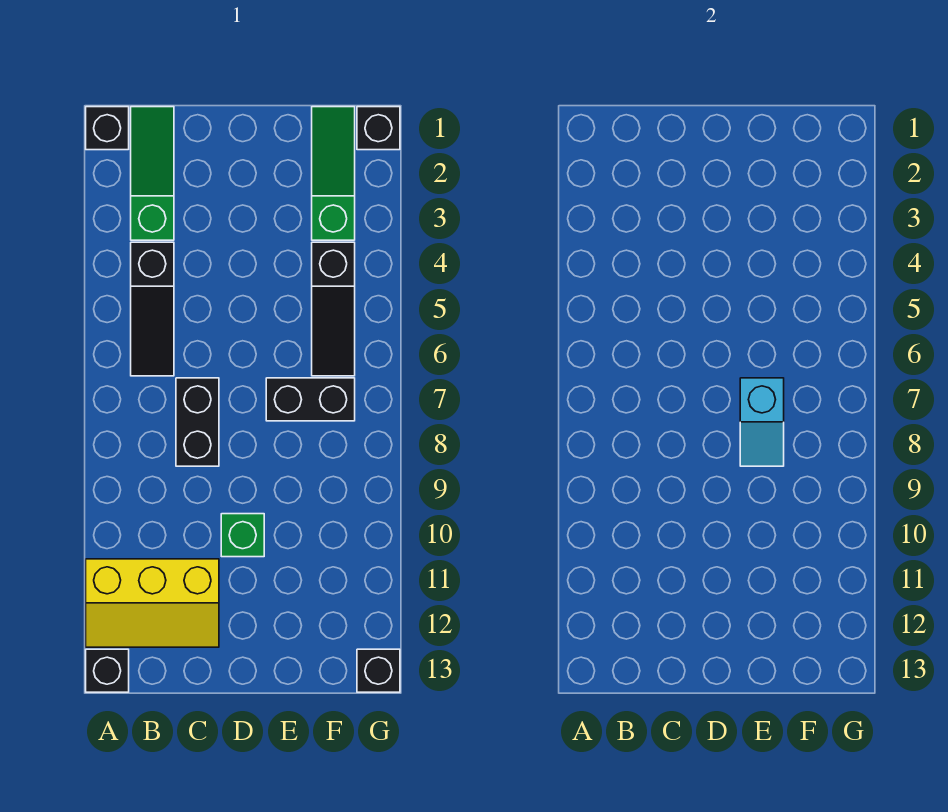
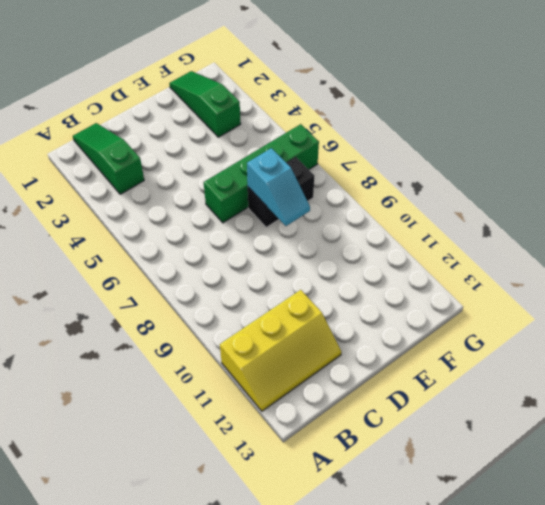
green 1x4 brick [204,124,319,223] -> black 1x3 slope [312,242,355,376]
none -> black 1x1 brick [86,107,129,150]
none -> black 1x1 brick [86,649,129,692]
none -> black 1x3 slope [131,242,174,376]

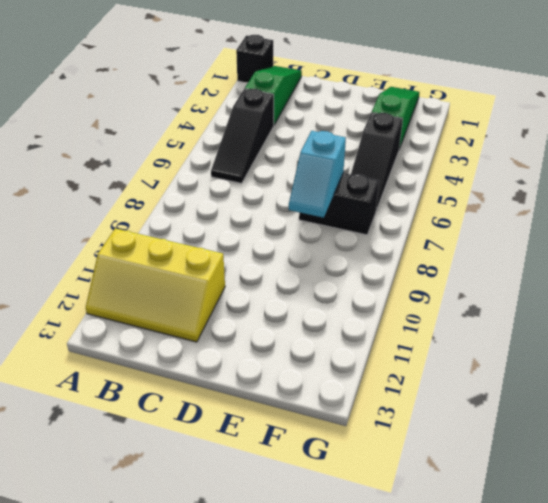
none -> black 1x1 brick [86,649,129,692]
none -> black 1x2 brick [176,378,219,466]
none -> green 1x1 brick [221,514,264,557]

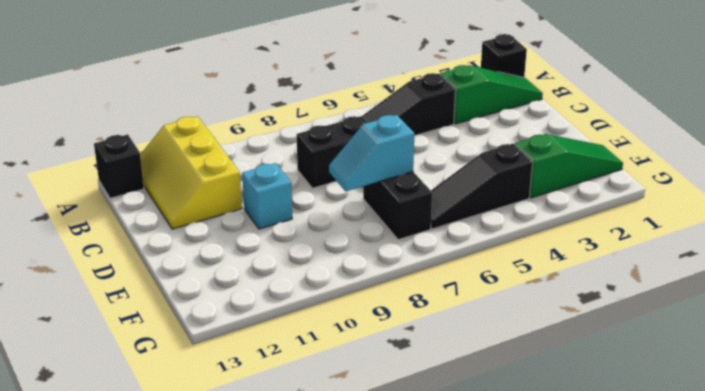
cyan 1x1 brick [242,163,292,229] -> green 1x1 brick [221,514,264,557]
none -> black 1x1 brick [357,107,400,150]
none -> black 1x1 brick [357,649,400,692]

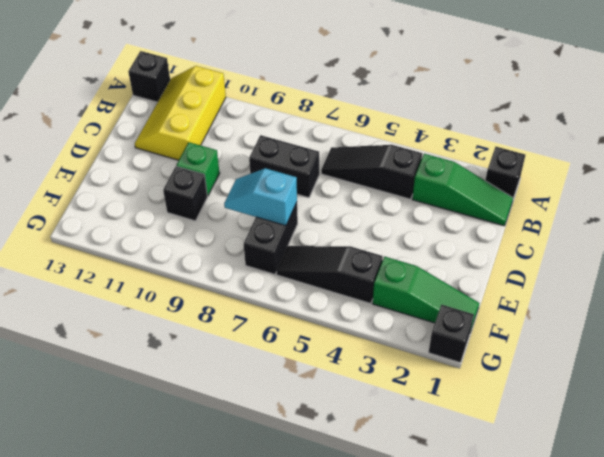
black 1x1 brick [163,166,207,221] -> black 1x1 brick moved to [357,649,400,692]

